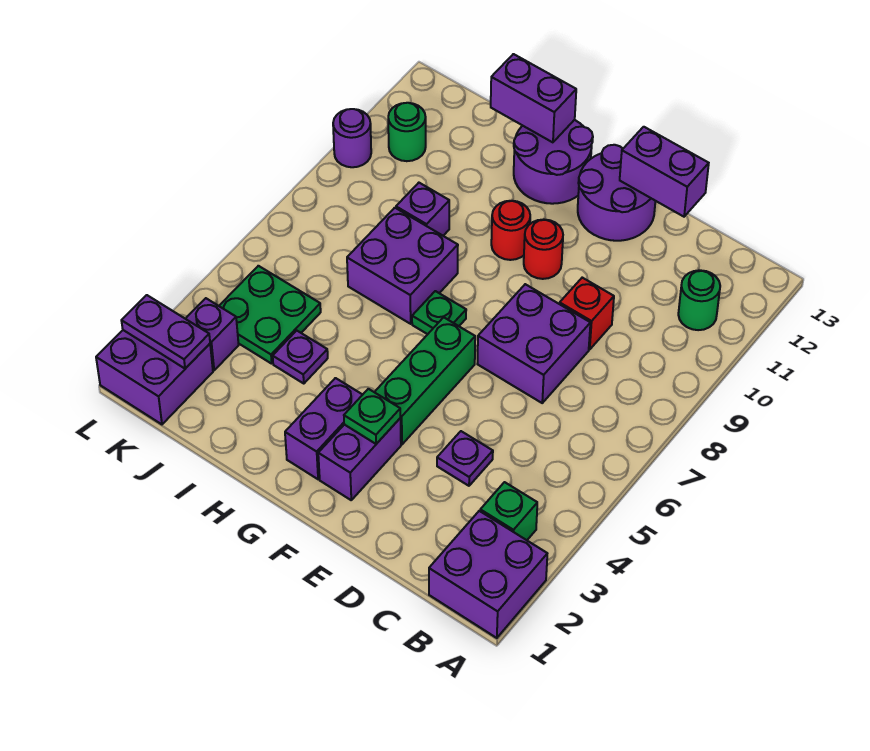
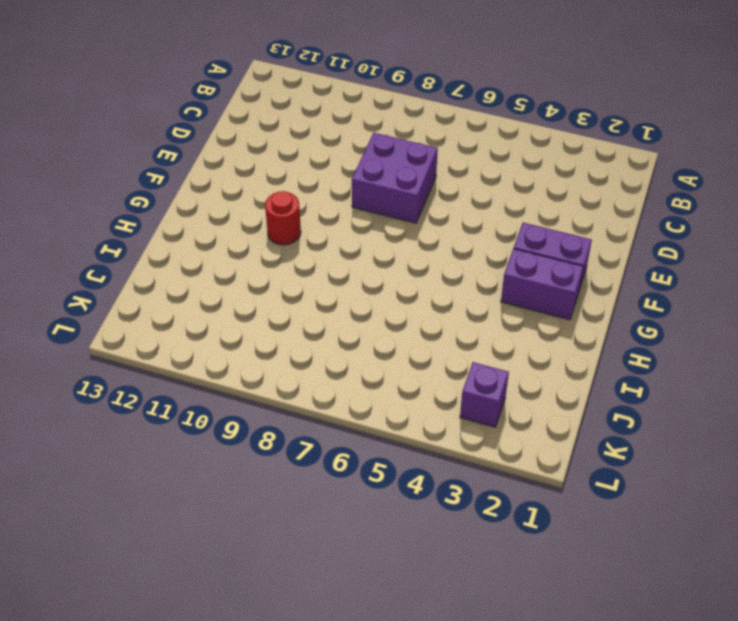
none -> purple 2x2 brick [429,511,547,638]
none -> green 1x1 brick [480,482,537,540]
none -> green 1x1 round brick [678,270,720,330]

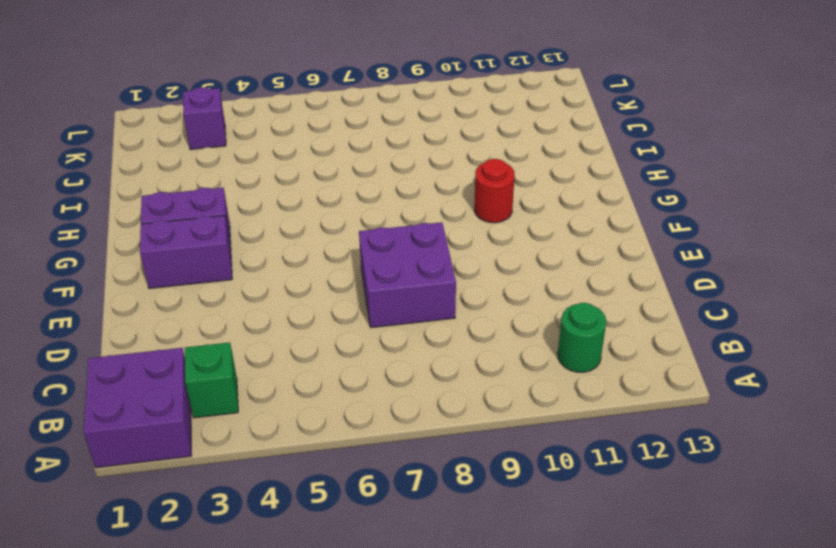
none -> purple 1x1 plate [437,431,493,486]
none -> red 1x1 brick [560,278,614,350]
none -> purple 2x2 round brick [578,145,655,241]

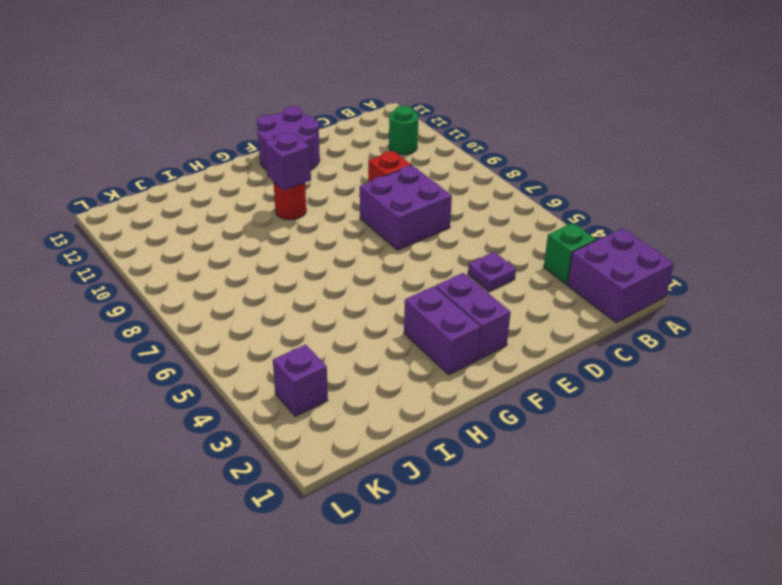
purple 1x1 brick [265,132,311,190] -> purple 1x1 brick moved to [396,183,449,236]
none -> green 1x3 brick [375,317,475,444]
none -> red 1x1 round brick [524,219,563,279]
none -> green 1x1 plate [412,291,466,334]

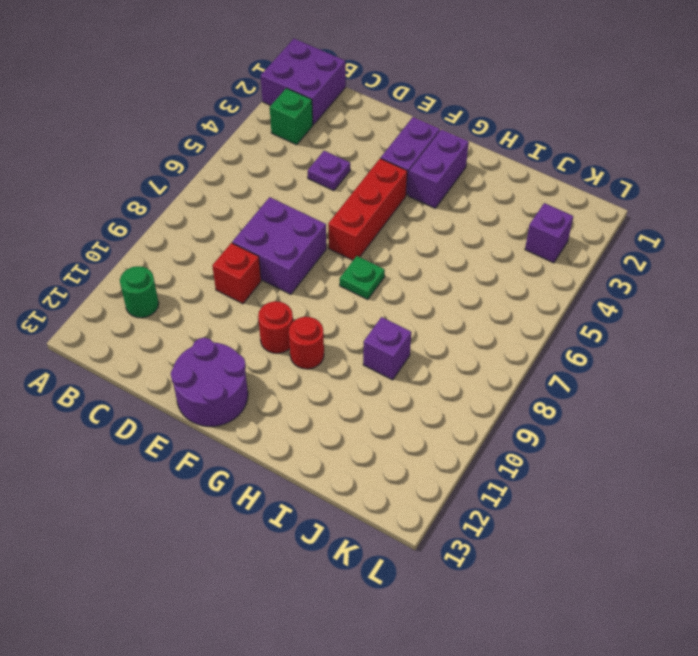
red 1x3 brick [328,158,407,260] -> green 1x3 brick [375,317,475,444]
none -> purple 2x2 round brick [514,120,593,204]
none -> purple 2x2 brick [347,208,458,324]
none -> purple 1x1 plate [273,331,328,384]

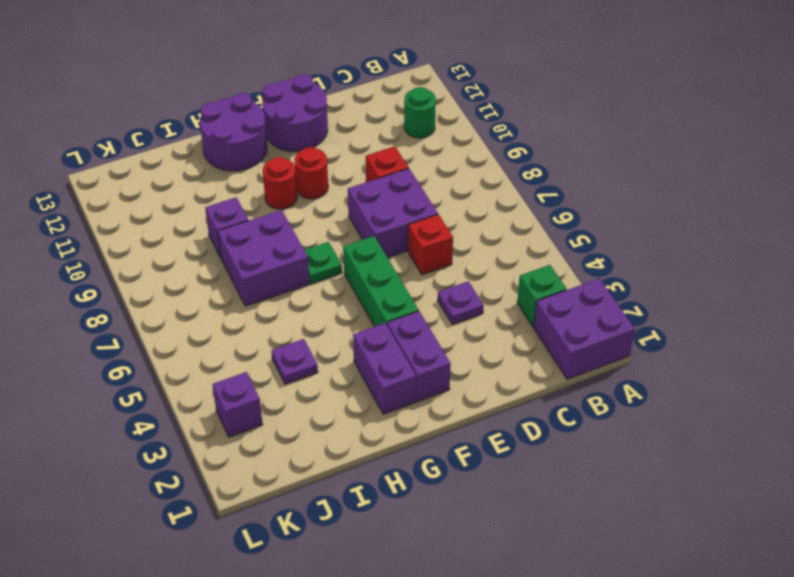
red 1x1 brick [408,214,453,275] -> none
none -> green 2x2 plate [219,266,321,364]
none -> purple 2x2 brick [96,330,213,424]
none -> green 1x1 round brick [388,103,426,161]

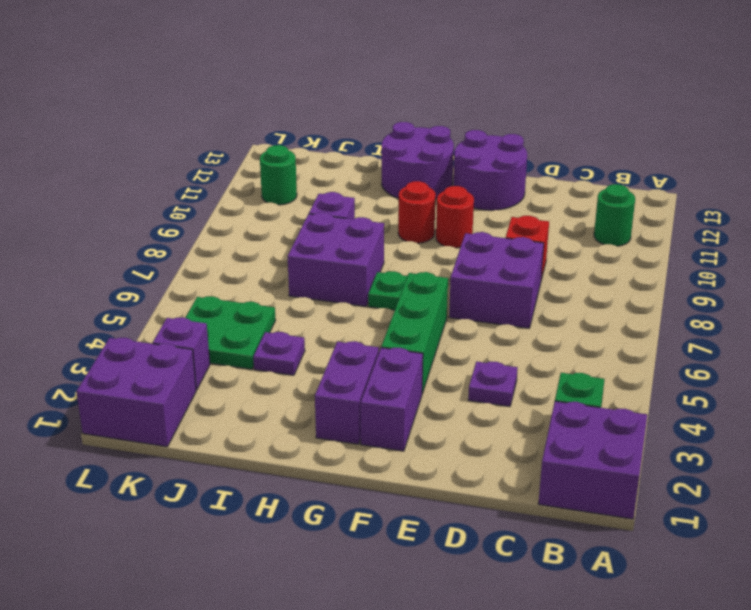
none -> purple 1x1 round brick [333,109,371,167]
none -> purple 1x2 brick [620,127,709,217]
none -> green 1x1 plate [344,389,400,444]

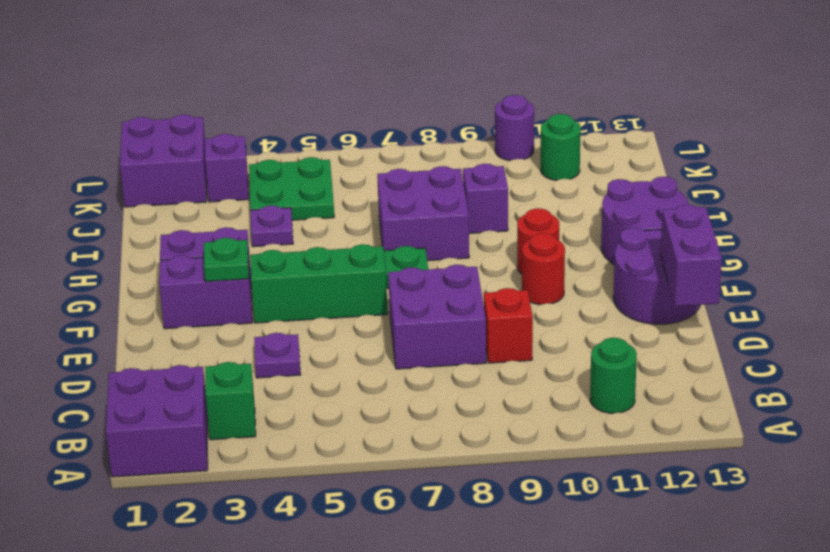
none -> purple 1x2 brick [491,54,576,142]
none -> purple 1x2 plate [121,295,210,369]

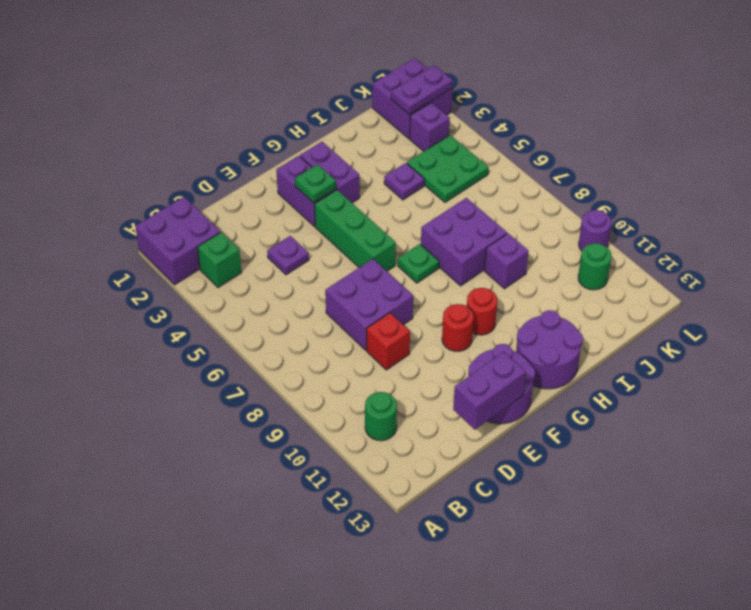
none -> purple 1x2 brick [491,54,576,142]

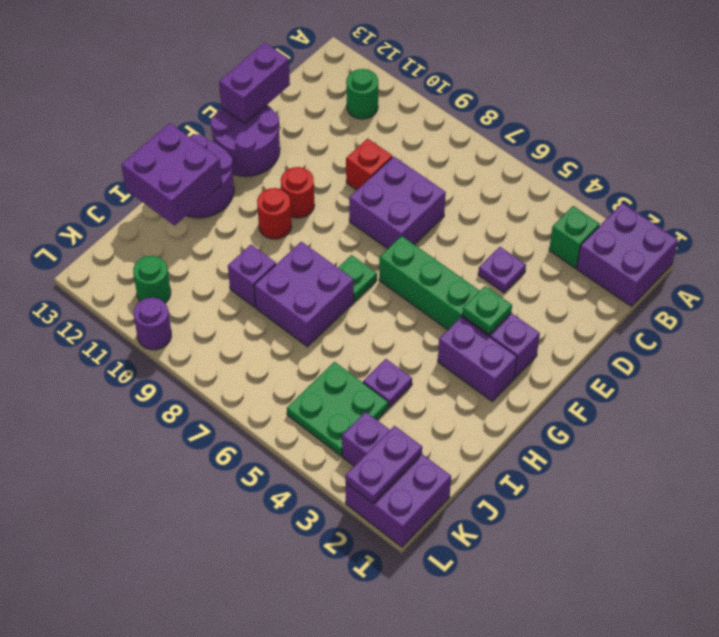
purple 2x2 brick [121,123,222,225] -> purple 1x2 brick [491,54,576,142]

